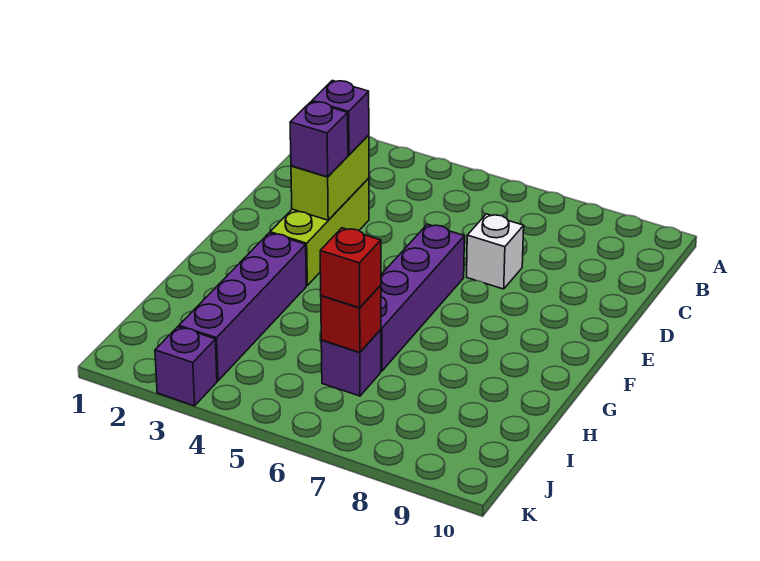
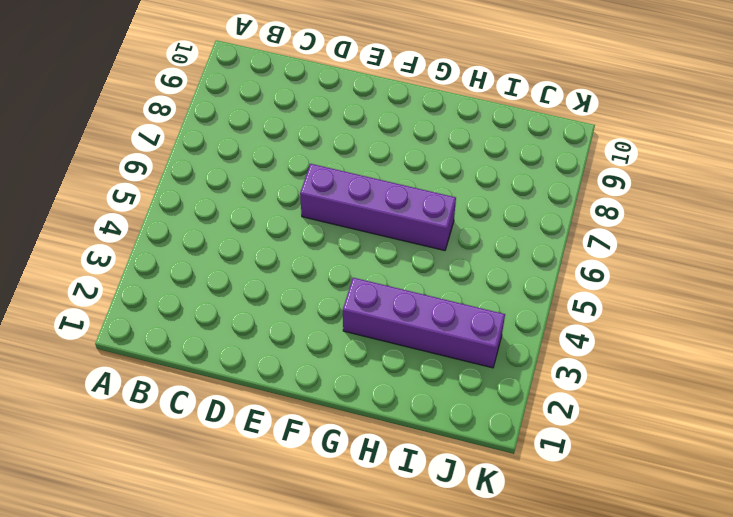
none -> lime 1x3 brick [270,178,369,285]
none -> white 1x1 brick [467,214,524,289]

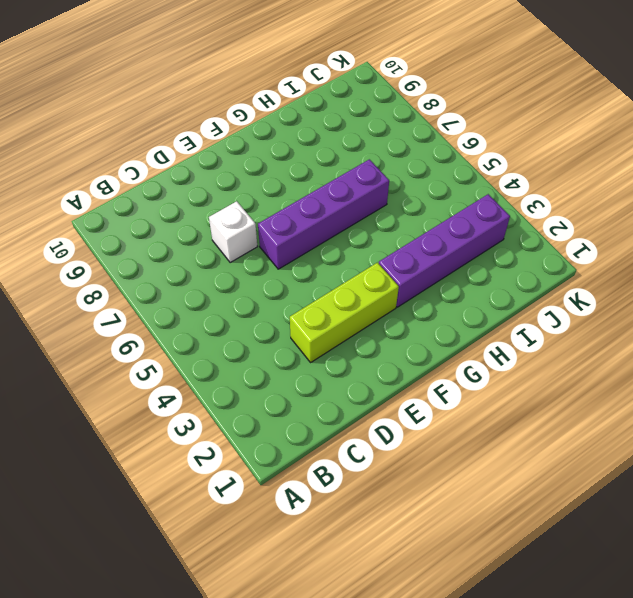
none -> purple 1x1 brick [321,330,381,396]
none -> purple 1x1 brick [155,327,217,406]

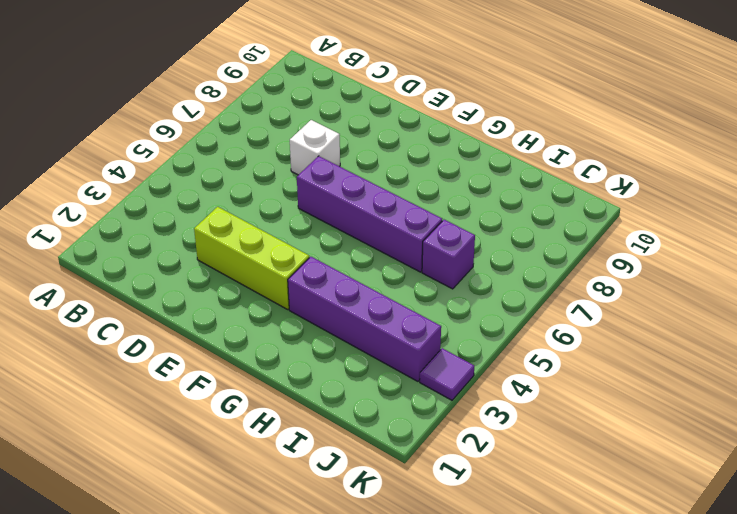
purple 1x1 tile [420,348,474,400] -> purple 1x1 brick [155,327,217,406]
none -> lime 1x2 brick [291,135,369,220]
none -> red 1x1 brick [321,285,381,352]

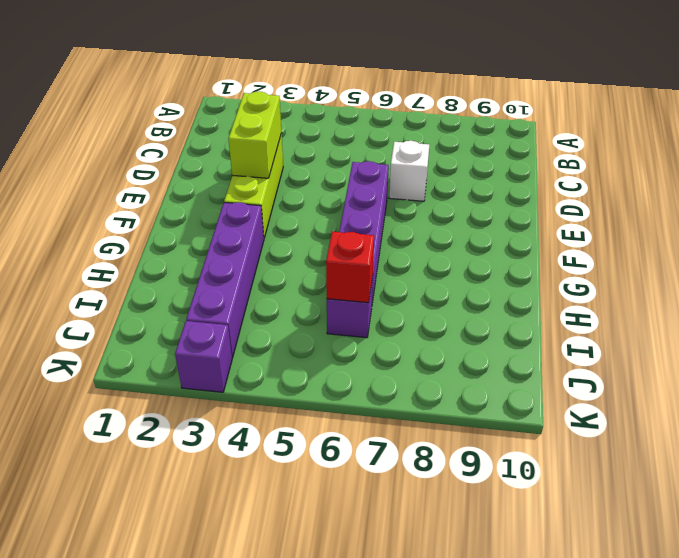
none -> purple 1x1 brick [312,81,369,155]
none -> purple 1x1 brick [290,102,348,177]

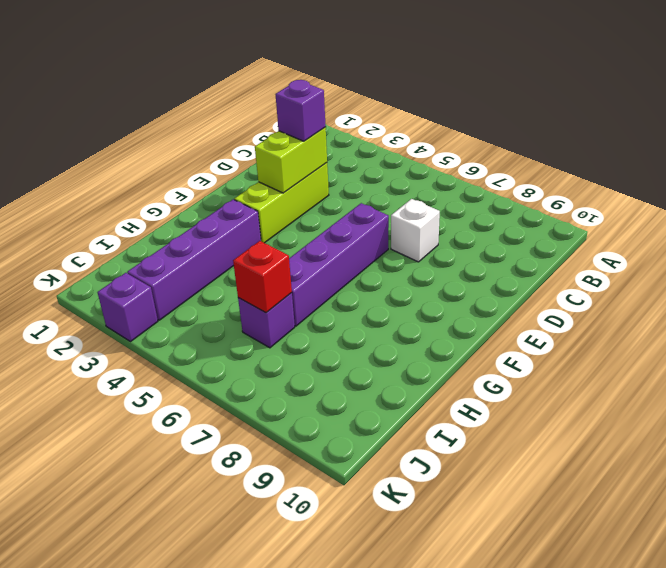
none -> purple 1x1 brick [290,102,348,177]
none -> red 1x1 brick [320,228,381,308]

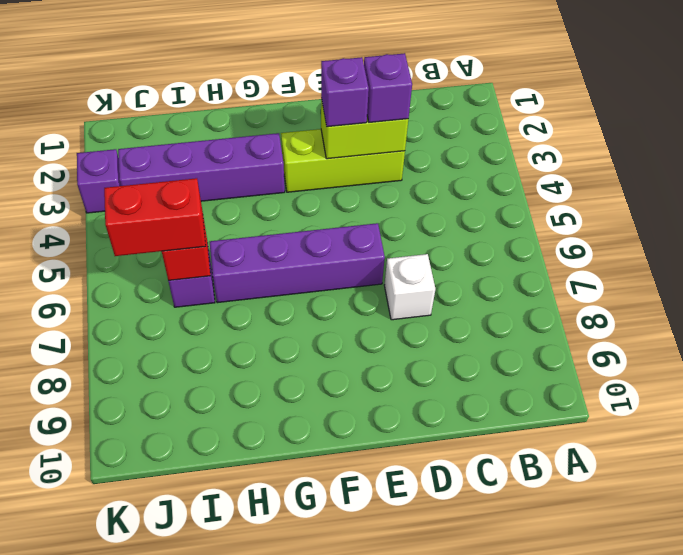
red 1x2 brick [104,178,206,256] -> red 1x1 brick [320,228,381,308]

